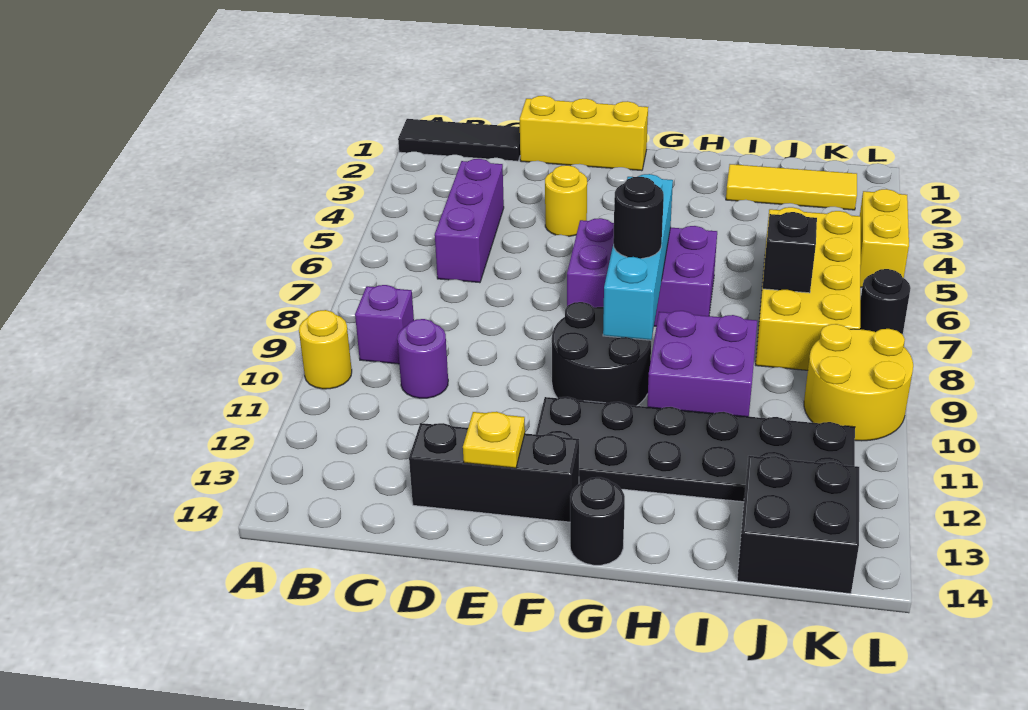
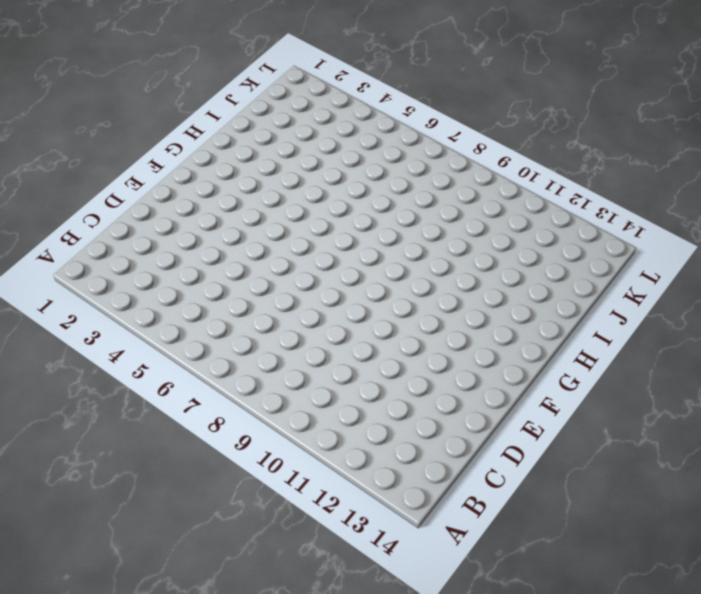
none -> black 1x3 tile [398,119,520,161]
none -> yellow 1x1 round brick [299,310,352,389]
none -> purple 1x1 brick [355,285,414,364]

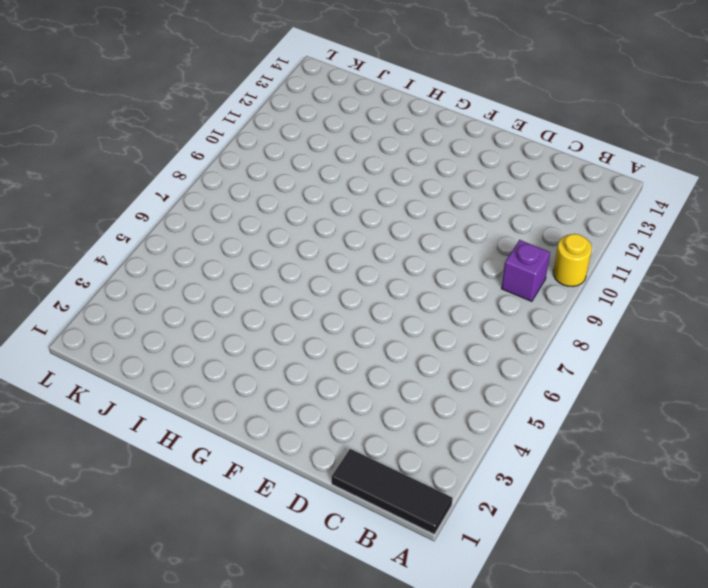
none -> purple 1x3 brick [435,159,504,283]
none -> purple 1x1 round brick [397,319,448,398]
none -> yellow 1x3 brick [520,96,648,171]

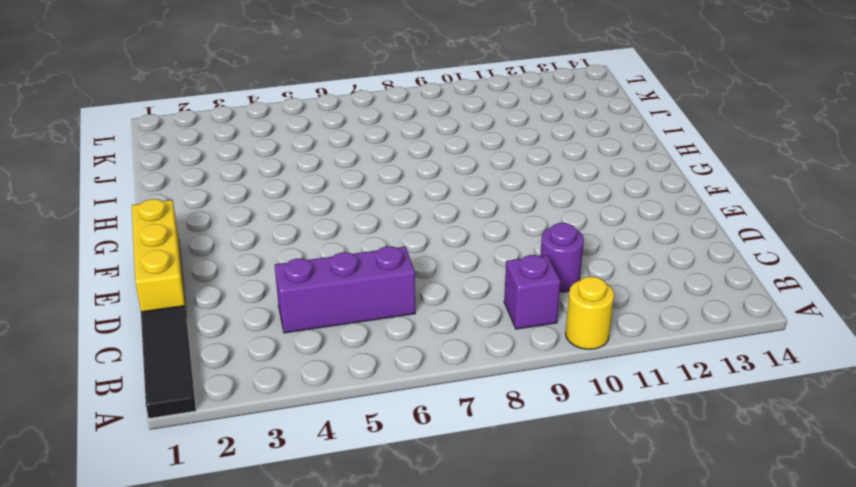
none -> black 1x3 brick [409,423,579,522]
none -> yellow 1x1 round brick [545,165,587,236]
none -> purple 2x3 brick [567,218,717,326]

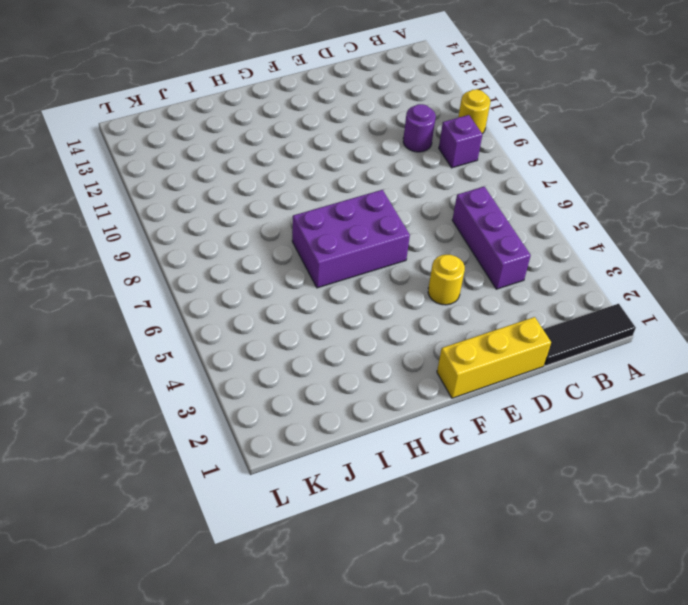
none -> black 1x3 brick [409,423,579,522]
none -> black 2x2 round brick [552,302,651,406]
none -> black 2x6 plate [536,397,855,502]

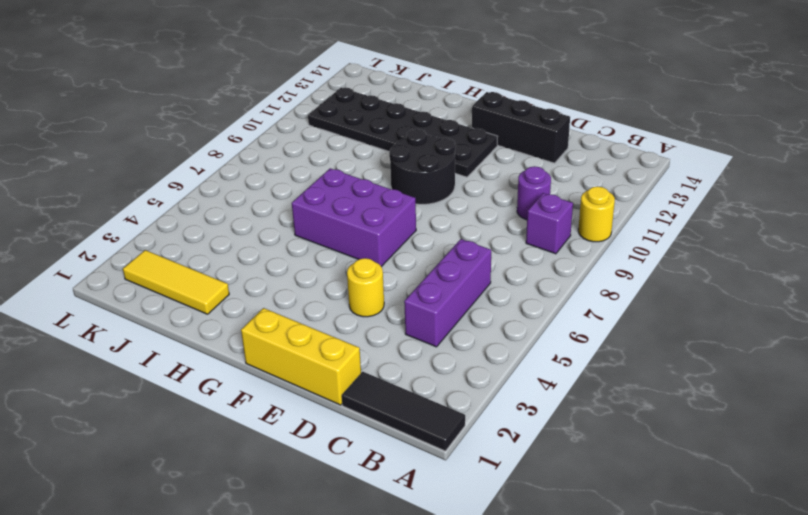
none -> black 1x1 round brick [570,477,625,565]
none -> purple 2x2 brick [647,311,757,417]
none -> yellow 2x4 brick [756,207,861,370]

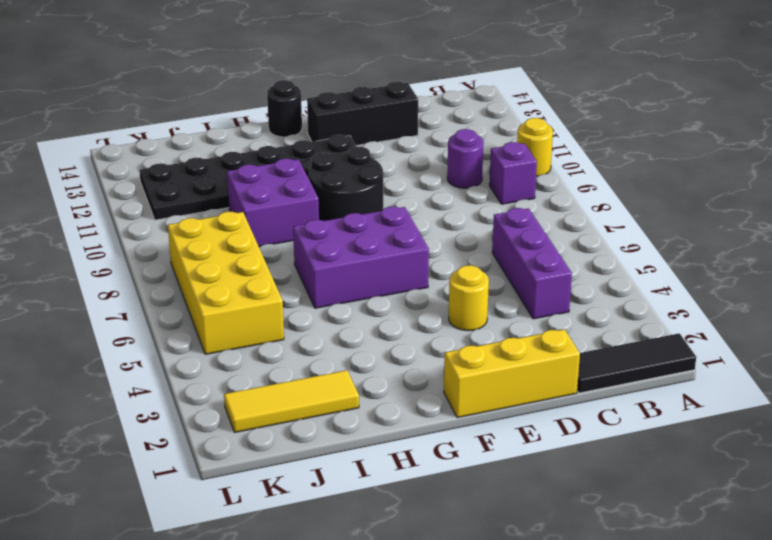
none -> black 2x2 brick [737,456,859,594]
none -> yellow 2x2 round brick [804,324,913,441]
none -> yellow 1x2 brick [860,189,909,287]

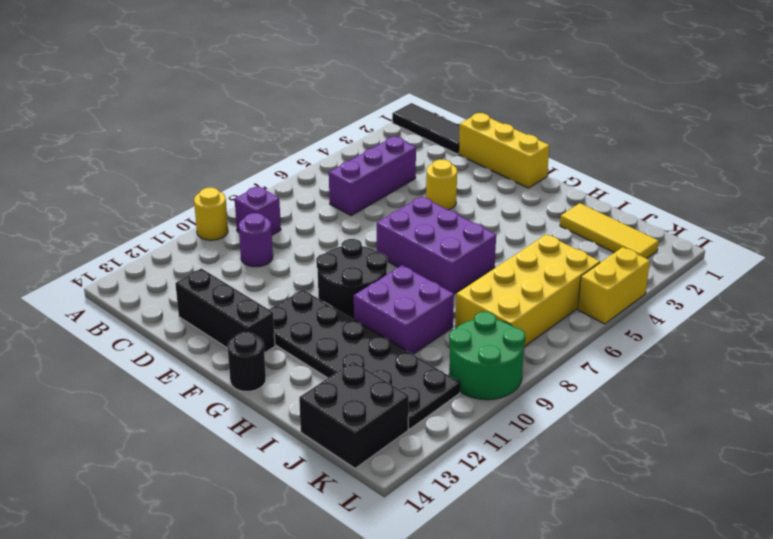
green 2x2 round brick [449,312,525,400] -> yellow 2x2 round brick [804,324,913,441]
none -> black 1x1 round brick [860,269,910,334]
none -> yellow 1x1 plate [463,412,525,468]
none -> cyan 1x4 brick [603,174,673,340]

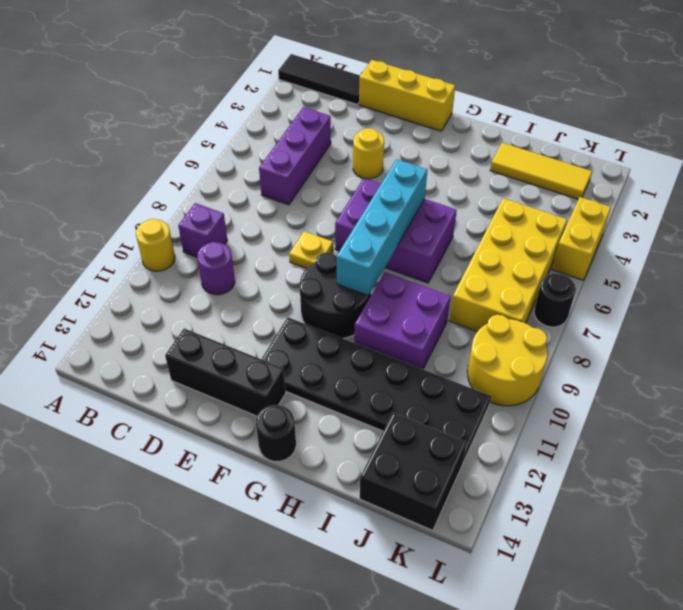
yellow 1x1 plate [289,231,333,268] -> yellow 1x1 plate moved to [463,412,525,468]
none -> black 1x1 brick [763,212,817,293]
none -> black 1x1 round brick [613,177,664,259]

